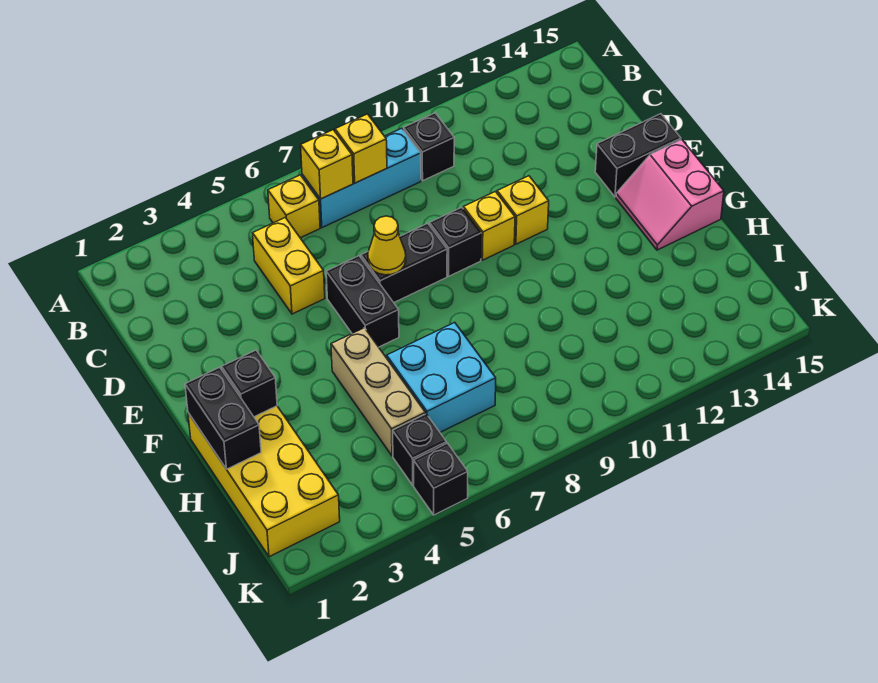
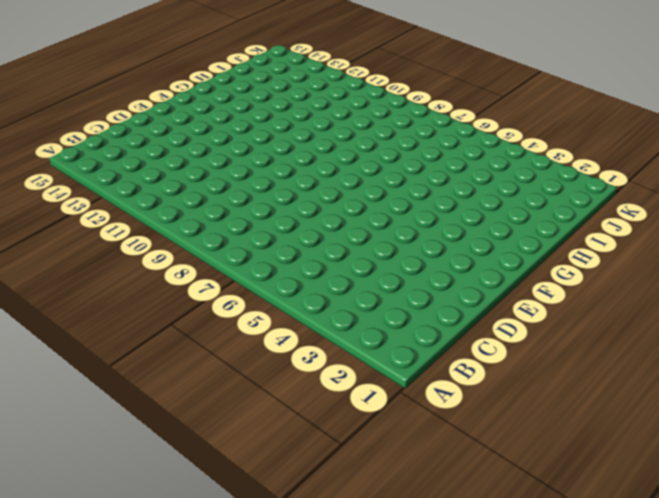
none -> yellow 1x1 brick [268,175,320,238]
none -> cyan 1x3 brick [302,128,421,228]
none -> black 1x1 brick [404,113,454,181]

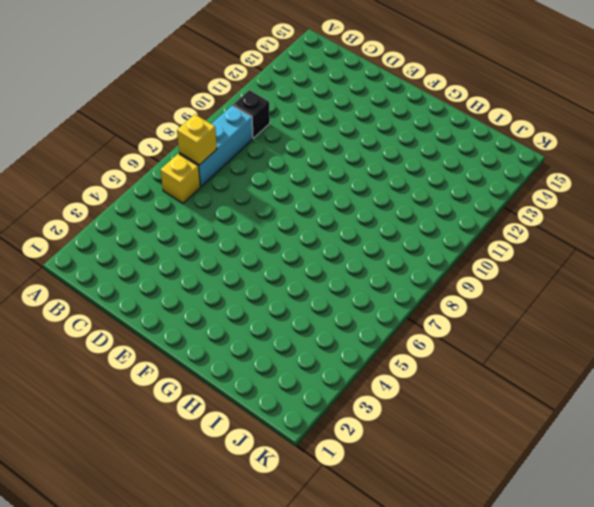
none -> yellow 1x2 brick [253,218,325,314]
none -> black 1x2 brick [326,256,399,347]
none -> black 1x2 brick [361,223,447,303]

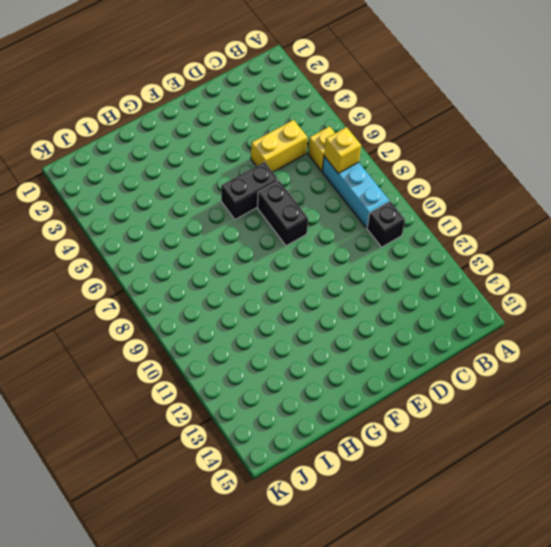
none -> black 1x1 brick [430,207,481,276]
none -> yellow 1x1 brick [463,192,515,260]
none -> yellow 1x1 brick [497,176,549,244]

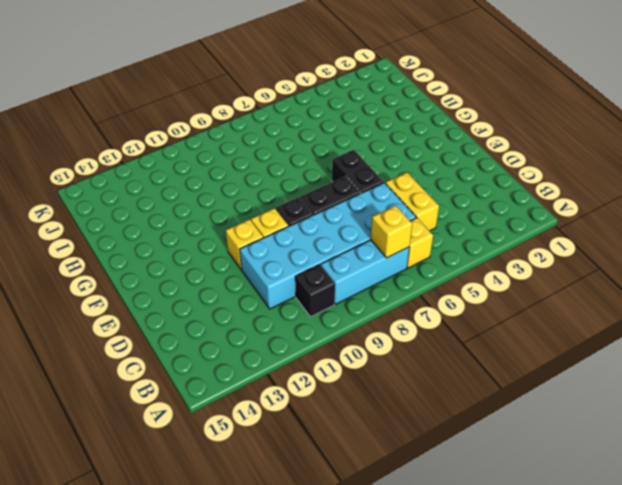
cyan 2x6 brick [240,183,416,309] -> none
none -> black 1x2 brick [595,114,681,197]
none -> pink 2x2 slope [616,140,724,250]
none -> yellow 2x4 brick [188,406,340,557]

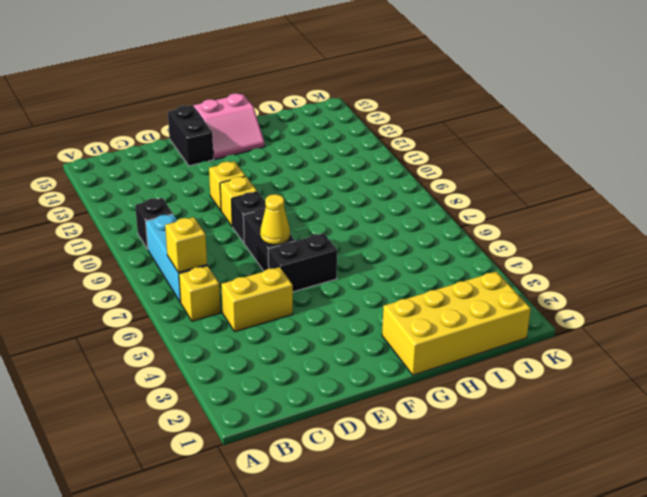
none -> tan 1x3 brick [331,328,425,456]
none -> cyan 2x2 brick [387,322,496,432]
none -> black 1x1 brick [393,414,446,485]

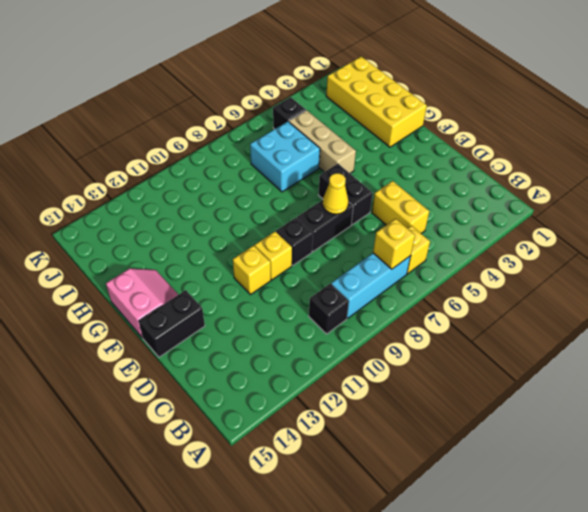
none -> black 1x1 brick [414,443,468,515]
none -> yellow 1x1 brick [335,114,387,183]
none -> black 1x2 brick [185,367,261,469]

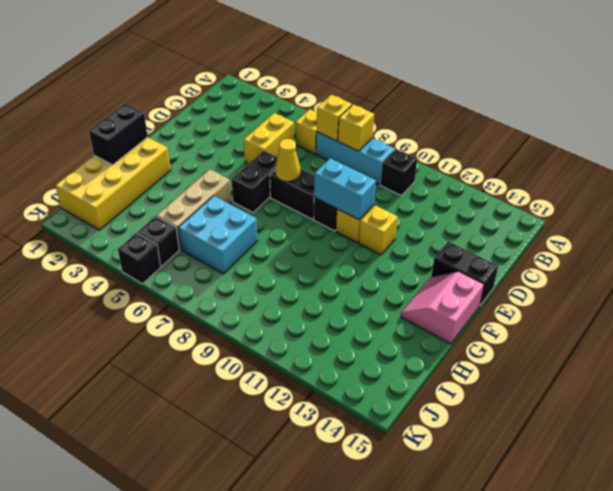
cyan 1x2 brick [314,158,376,220] -> none
none -> black 1x1 brick [222,350,277,417]

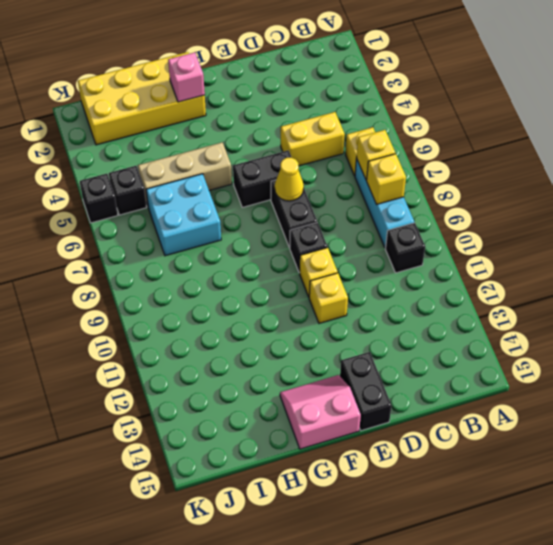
pink 1x1 brick [168,52,205,102] -> black 1x1 brick [222,350,277,417]
none -> black 1x2 brick [185,367,261,469]

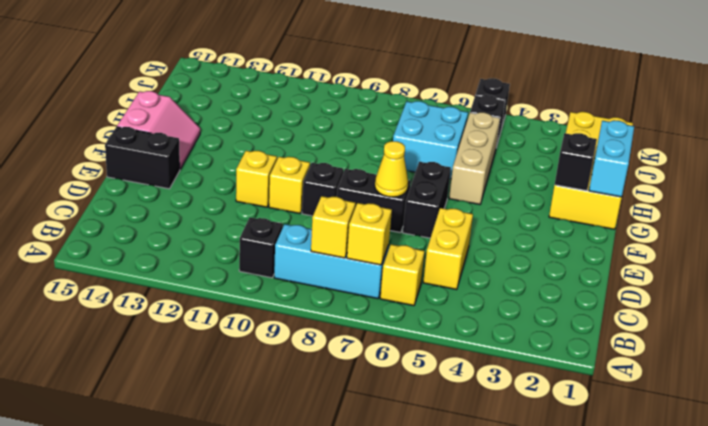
cyan 1x2 brick [589,120,634,197] -> black 1x2 brick [185,367,261,469]

